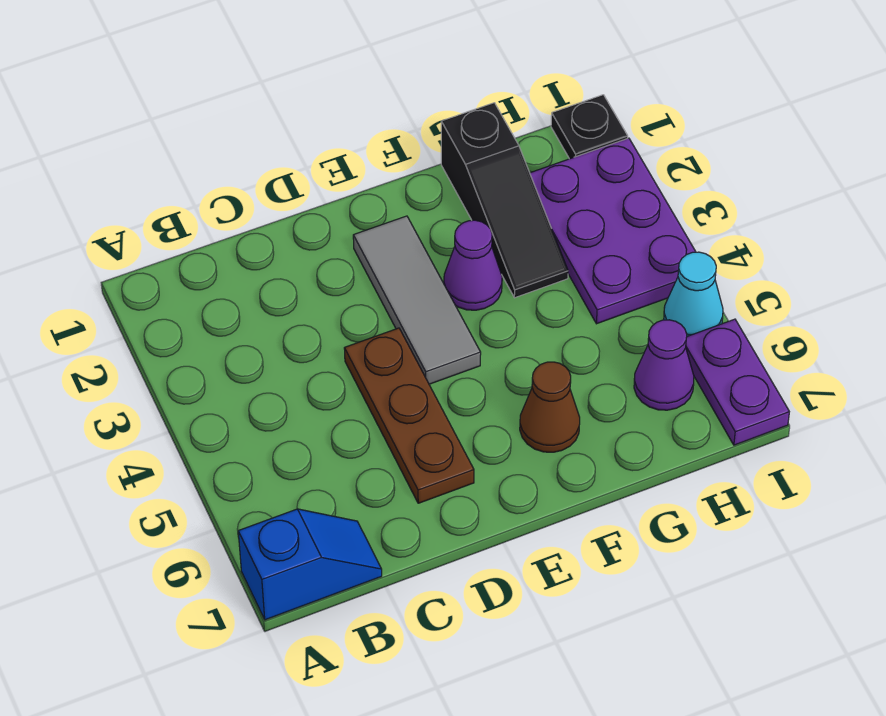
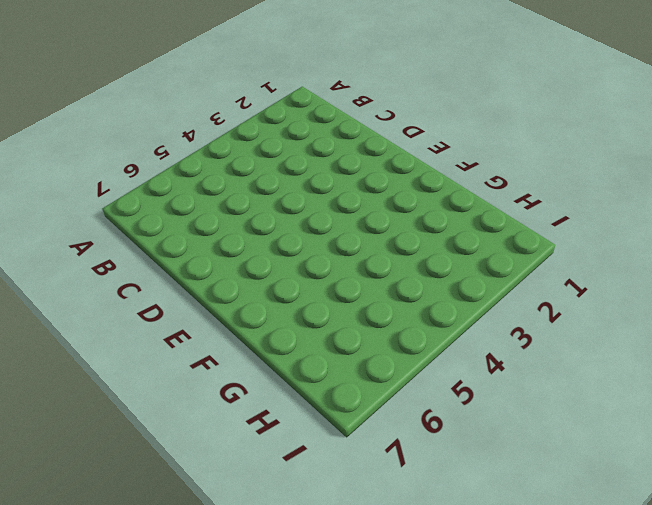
none -> blue 1x2 slope [238,509,382,620]
none -> brown 1x3 plate [344,328,474,503]

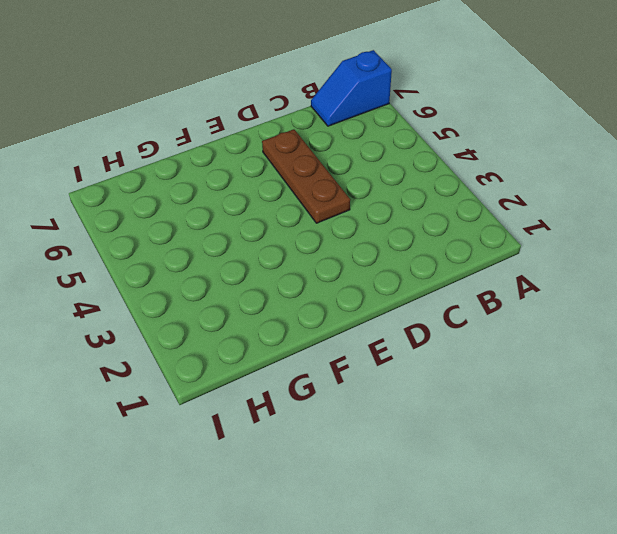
none -> grey 1x3 tile [353,216,481,384]
none -> purple 1x1 cone [444,220,502,310]

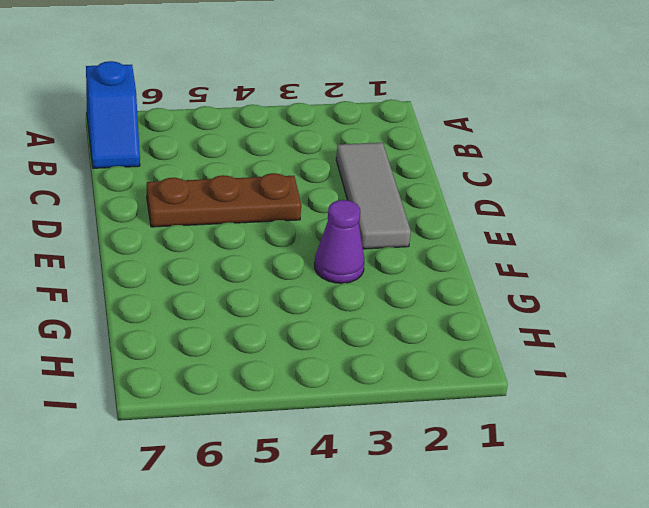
grey 1x3 tile [336,143,411,249] -> grey 1x3 tile turned to [353,216,481,384]
none -> brown 1x1 cone [520,362,580,452]
none -> black 1x3 slope [441,103,568,298]

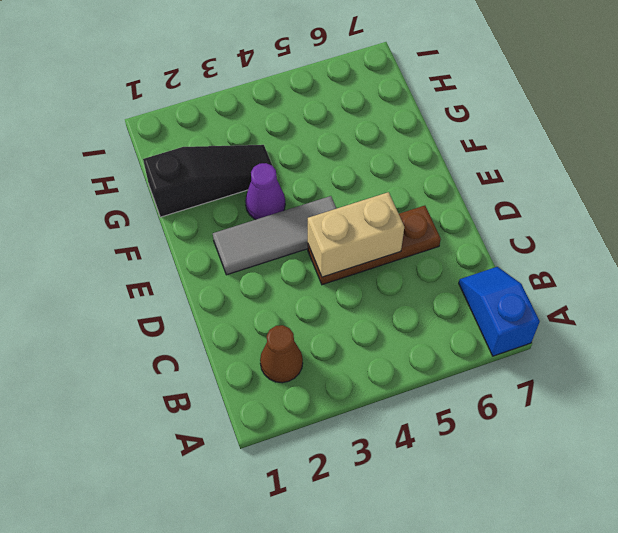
brown 1x1 cone [260,325,303,383] -> brown 1x1 cone moved to [520,362,580,452]
tan 1x2 brick [308,192,404,277] -> none
none -> purple 2x3 plate [530,138,696,324]
none -> purple 1x1 cone [634,320,694,410]

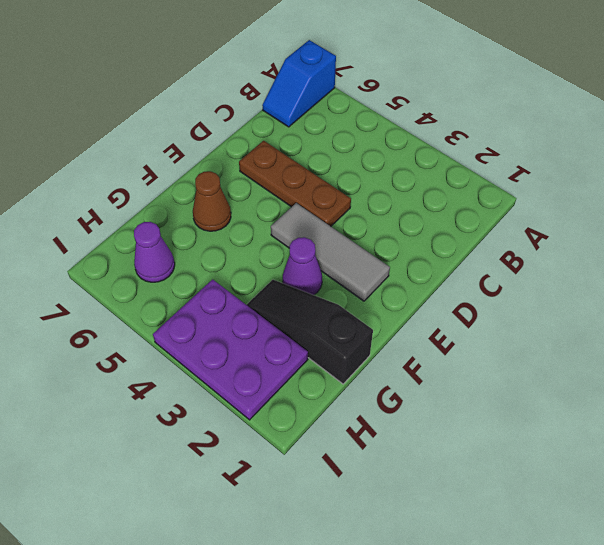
none -> black 1x1 plate [551,95,628,159]
none -> cyan 1x1 cone [664,252,723,336]

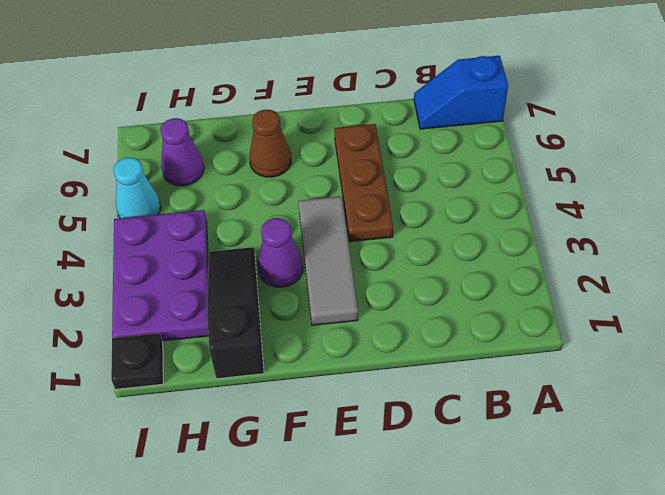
none -> purple 1x2 plate [686,319,789,445]

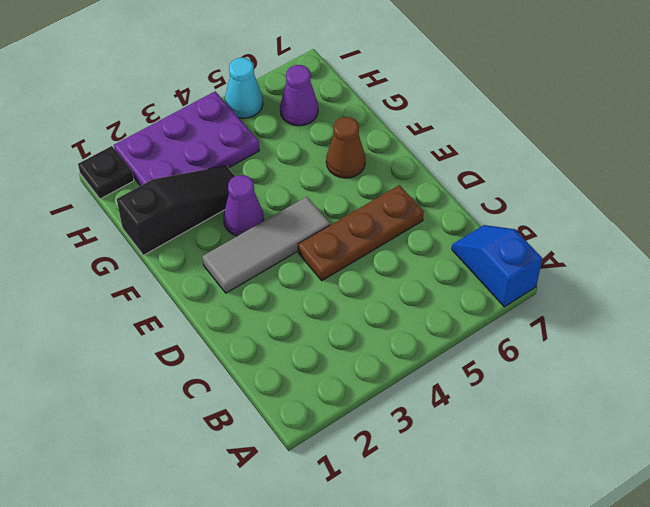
none -> purple 1x2 plate [686,319,789,445]

